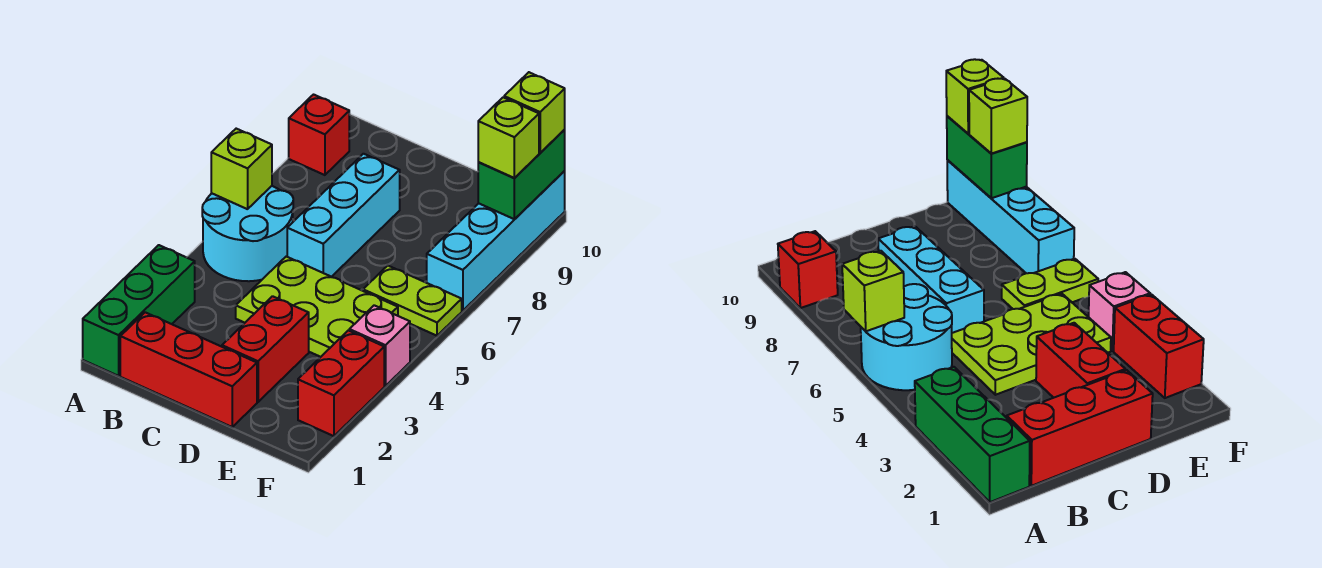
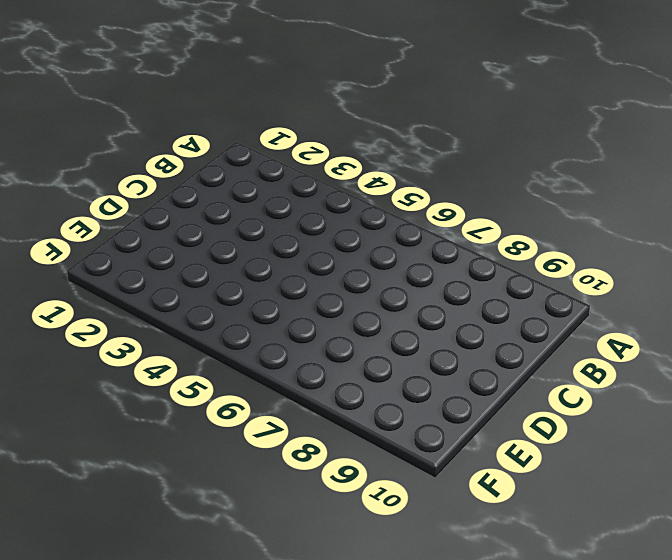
none -> green 1x3 brick [83,245,195,376]
none -> cyan 2x2 round brick [202,186,293,281]
none -> red 1x1 brick [289,95,349,175]

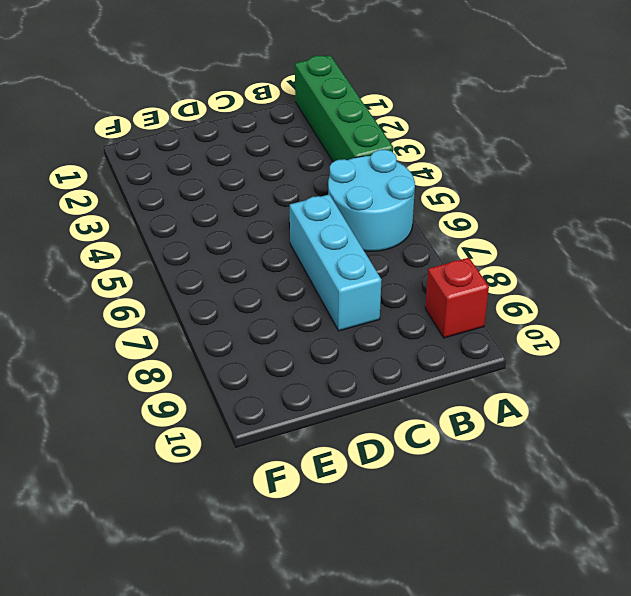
green 1x4 brick [295,55,393,162] -> green 1x3 brick [83,245,195,376]
none -> red 1x3 brick [120,312,257,427]
none -> lime 2x3 plate [236,257,398,357]
none -> red 1x2 brick [222,296,309,402]

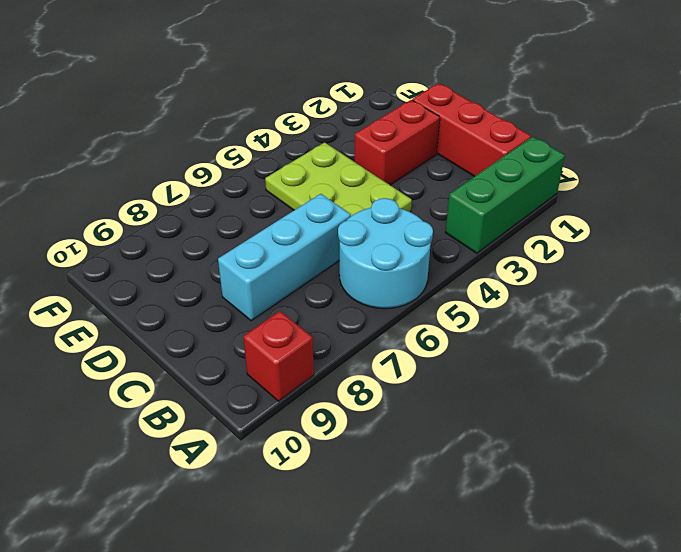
none -> lime 1x2 plate [363,266,462,336]
none -> red 1x2 brick [298,330,384,436]
none -> pink 1x1 brick [349,305,410,386]

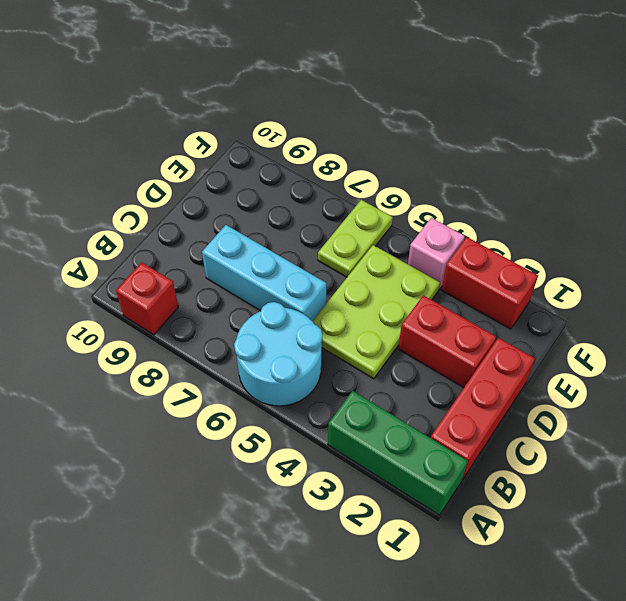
none -> cyan 1x4 brick [427,171,565,311]
none -> lime 1x1 brick [211,129,272,209]
none -> green 1x2 brick [478,129,565,219]

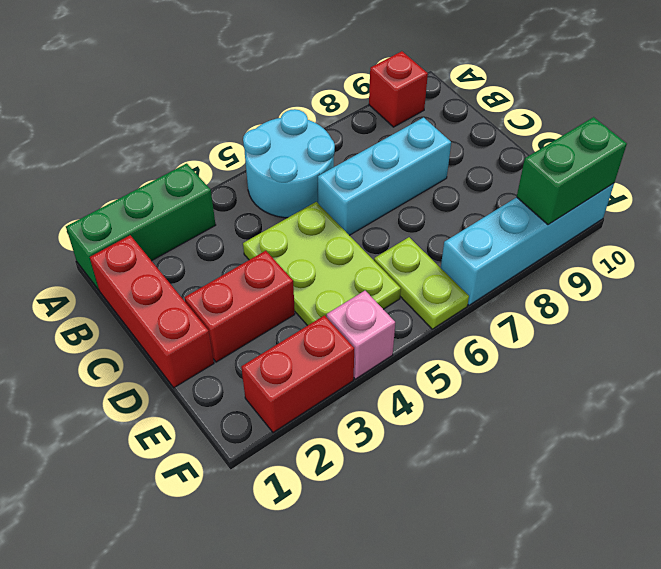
none -> lime 1x1 brick [211,129,272,209]
none -> lime 1x1 brick [478,97,539,178]
none -> lime 1x1 brick [504,72,565,153]

